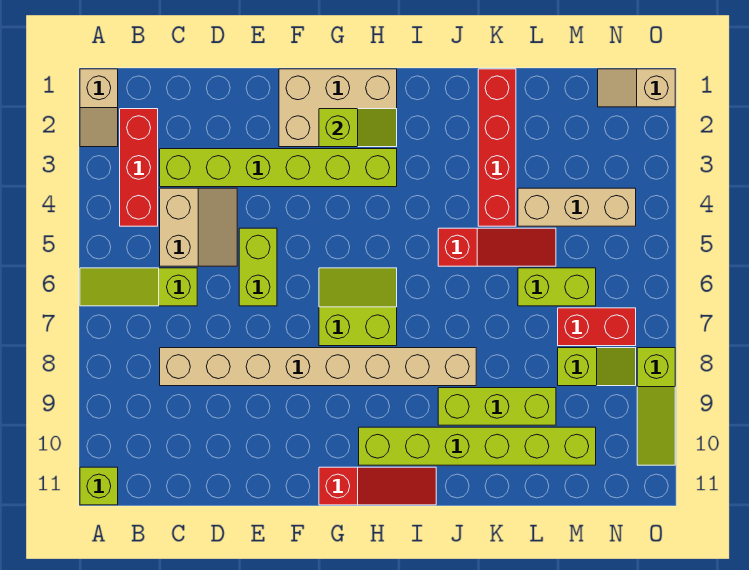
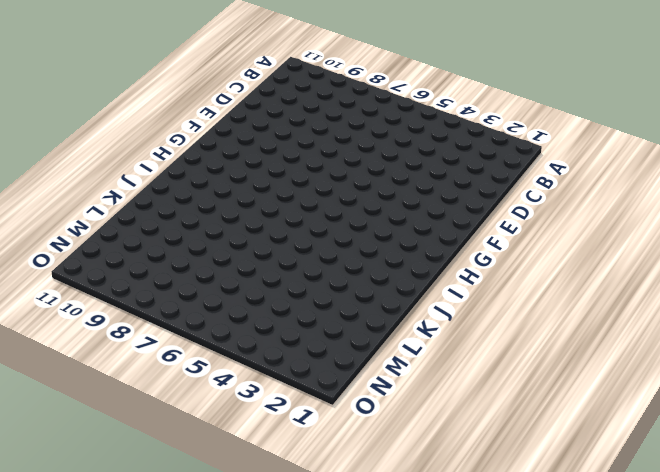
none -> tan 1x2 slope [80,69,118,147]
none -> lime 1x3 slope [80,268,197,306]
none -> lime 1x1 brick [80,467,118,505]

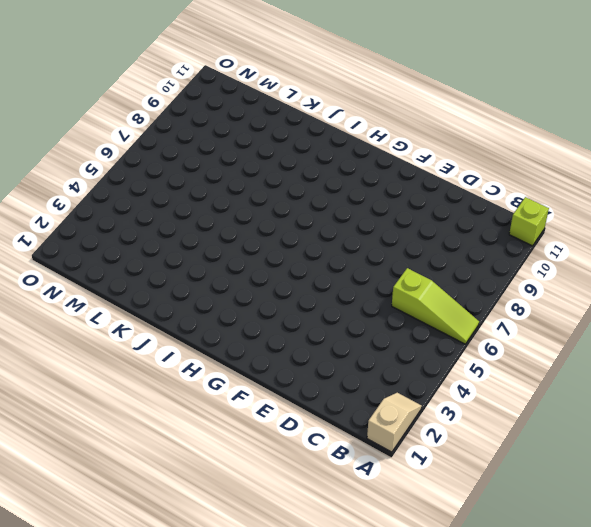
none -> red 1x3 brick [120,109,158,226]
none -> lime 1x6 brick [160,149,397,187]
none -> tan 2x2 slope [160,188,237,266]

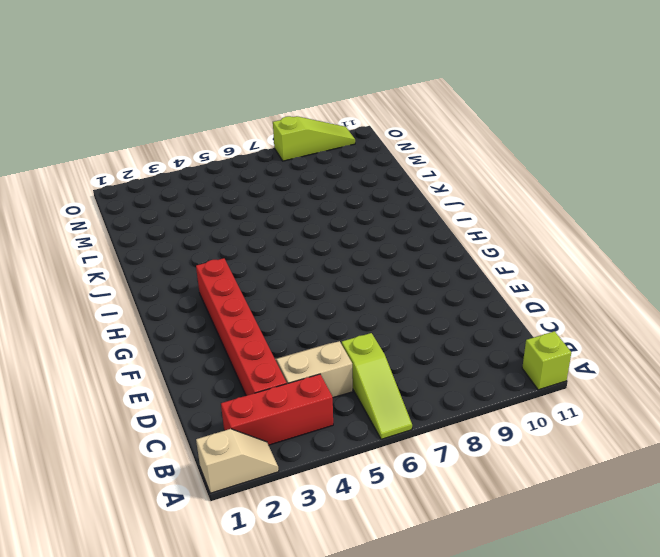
red 1x6 brick [196,258,287,396] -> lime 1x6 brick [160,149,397,187]
none -> tan 1x8 brick [160,348,476,386]
none -> lime 1x2 brick [239,228,277,306]
none -> tan 2x3 brick [279,69,397,147]

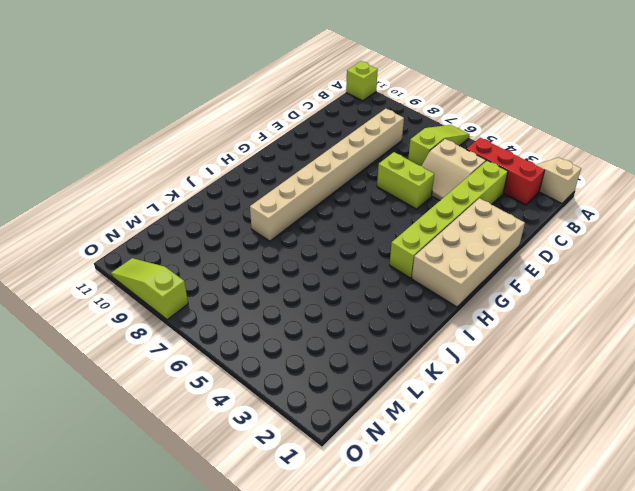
tan 2x4 brick [412,198,525,307] -> tan 2x3 brick [279,69,397,147]
none -> lime 2x2 slope [319,268,397,346]
none -> red 1x3 slope [319,467,436,505]
none -> lime 1x6 brick [359,427,596,465]

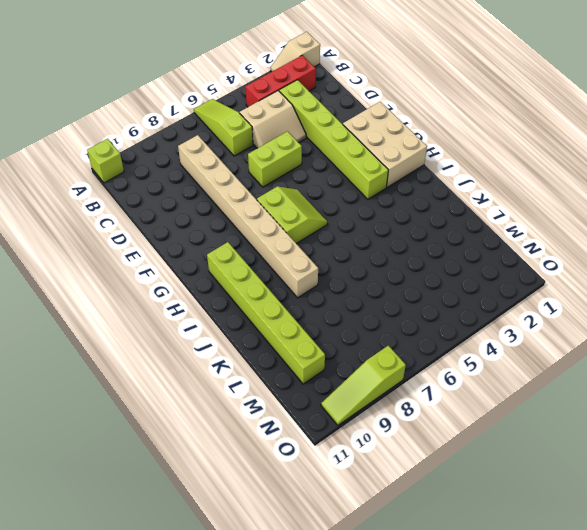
none -> red 1x3 slope [319,467,436,505]
none -> red 1x3 slope [438,228,556,266]
none -> lime 1x3 brick [438,388,556,425]

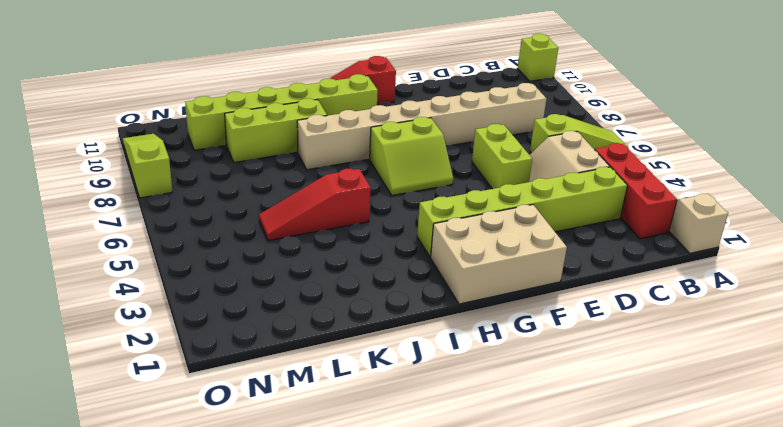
none -> red 1x4 brick [478,69,516,226]
none -> tan 1x3 brick [518,188,636,226]
none -> lime 1x2 brick [518,268,596,306]

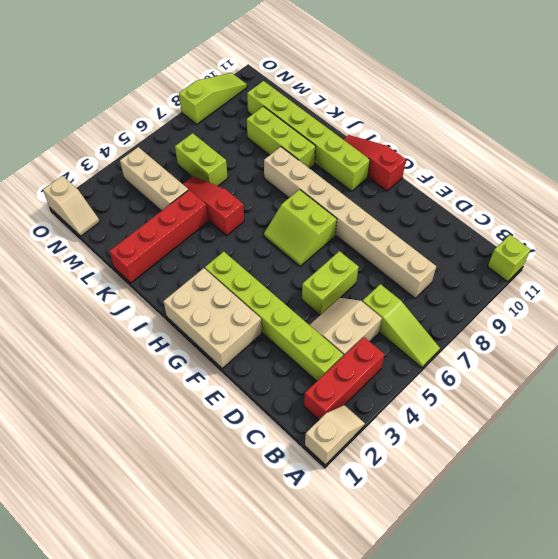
none -> red 1x2 brick [558,308,636,346]
none -> lime 1x2 slope [558,348,636,386]
none -> lime 1x2 slope [319,109,397,147]

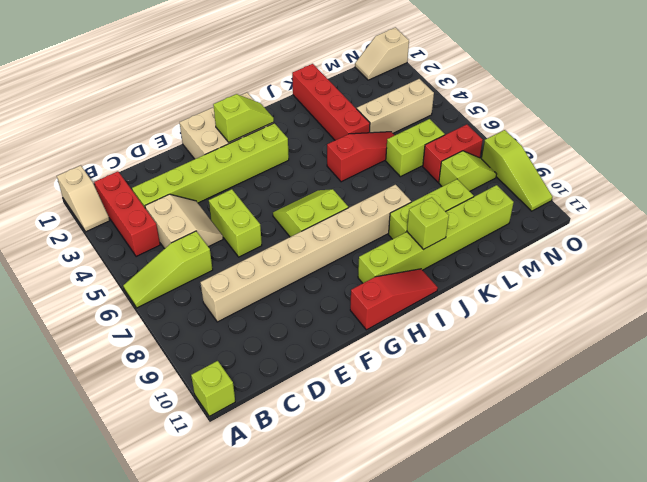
lime 1x1 brick [407,197,449,250] -> none

